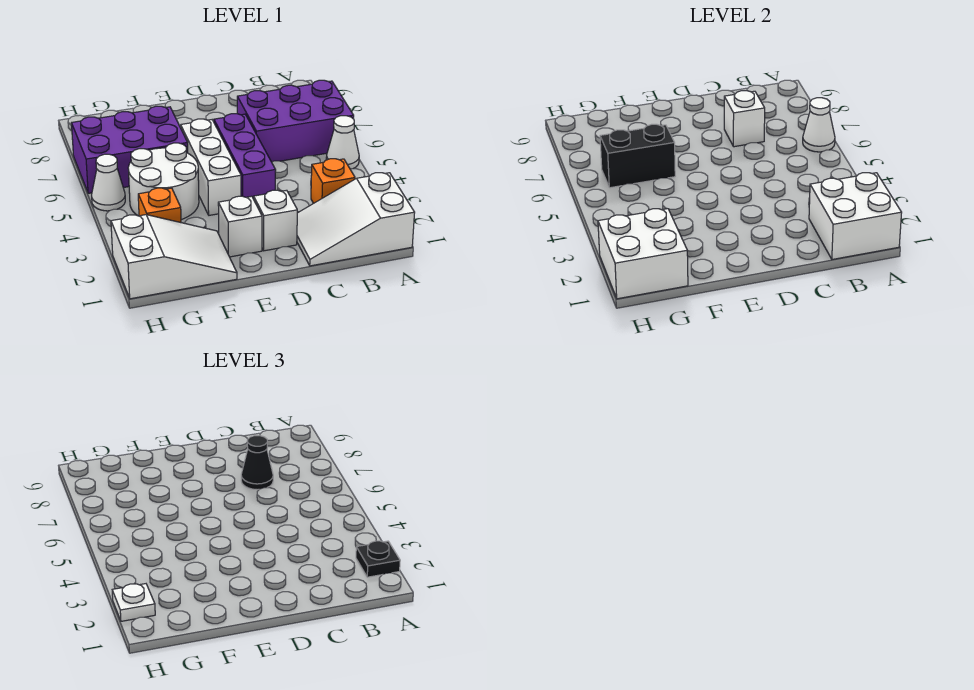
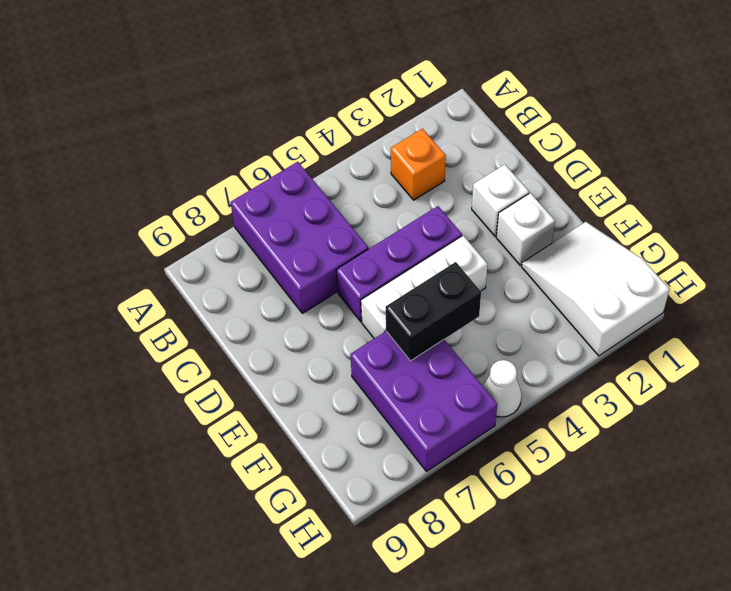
black 1x2 brick [386,262,481,361] -> black 1x2 brick turned to [600,124,675,188]
none -> white 2x3 slope [297,173,415,266]
none -> white 1x1 cone [326,116,359,169]
none -> white 2x2 round brick [128,143,199,220]

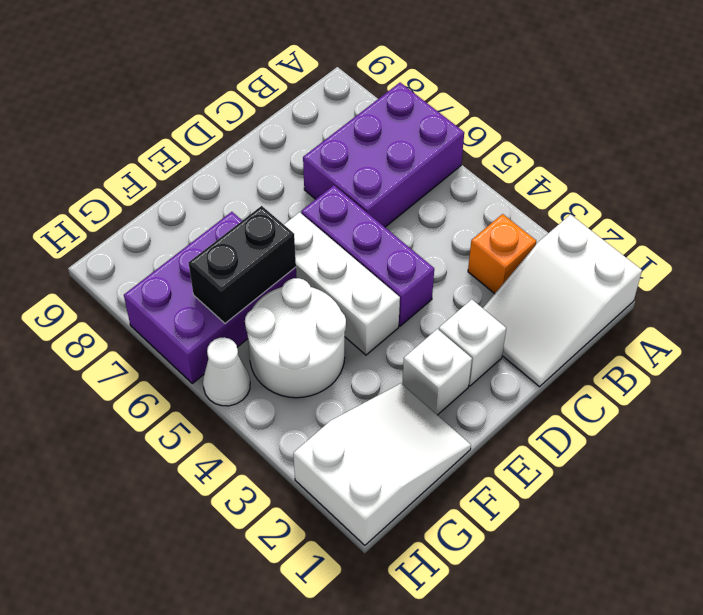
none -> white 1x1 cone [326,116,359,169]
none -> orange 1x1 brick [138,188,181,223]
none -> white 2x2 brick [809,173,902,260]

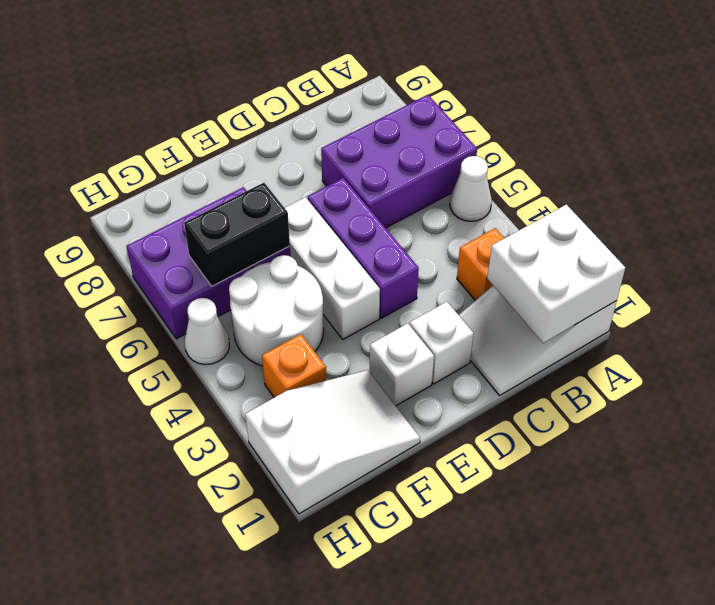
none -> white 1x1 cone [803,98,835,152]
none -> white 1x1 brick [724,91,765,147]
none -> white 2x2 brick [598,209,688,299]

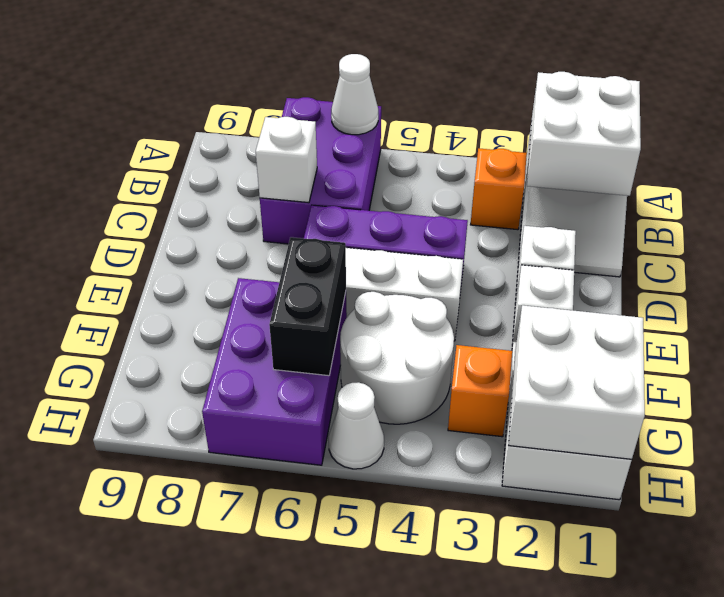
none -> white 1x1 cone [326,116,359,169]
none -> black 1x1 plate [356,541,400,577]
none -> black 1x1 cone [241,436,273,490]

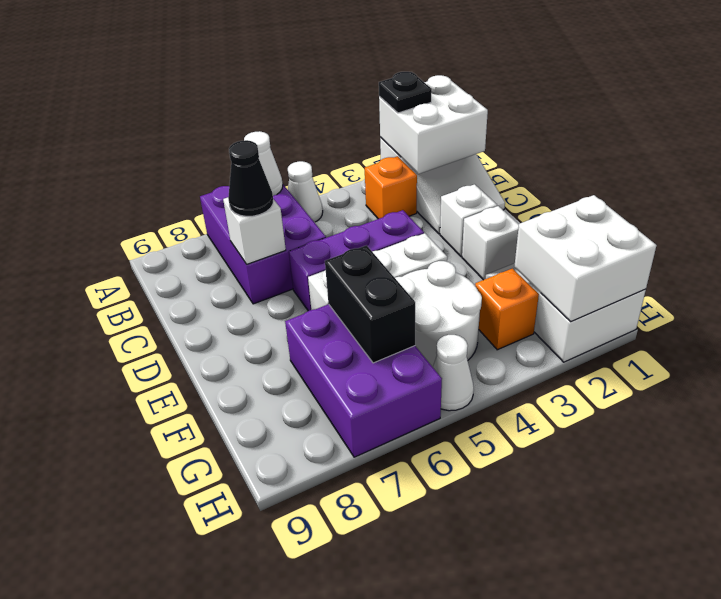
none -> white 1x1 plate [112,584,155,621]

